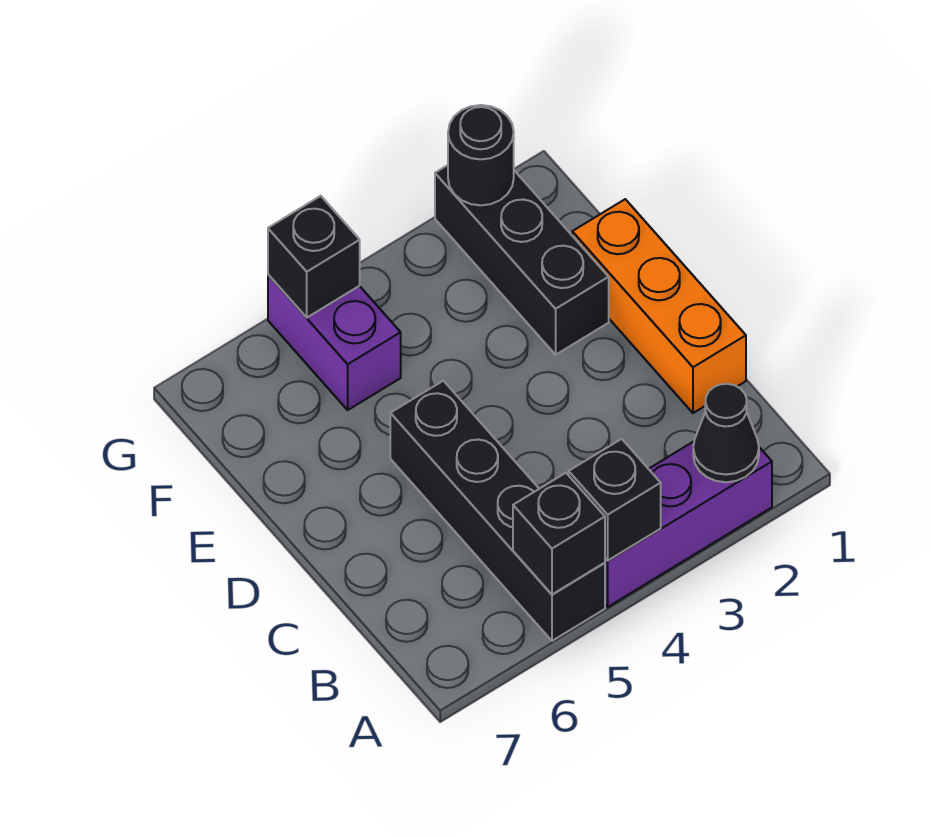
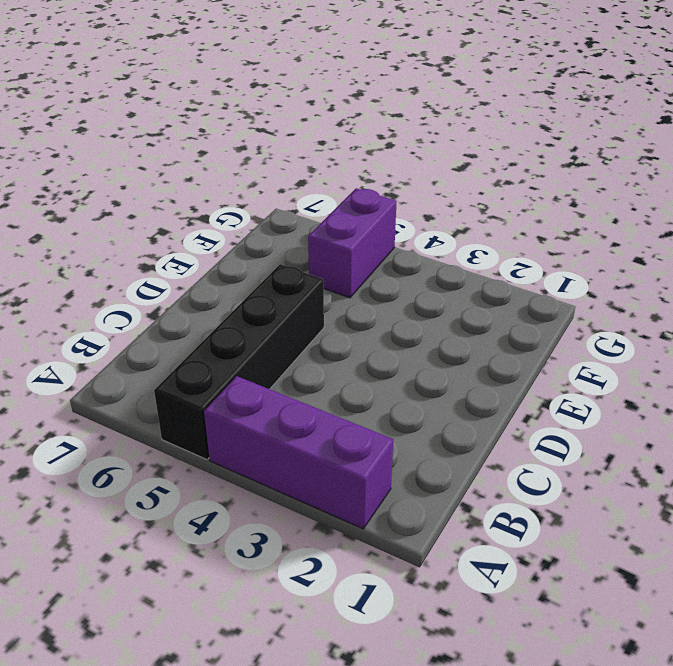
none -> orange 1x3 brick [572,199,746,413]
none -> black 1x3 brick [435,165,609,355]

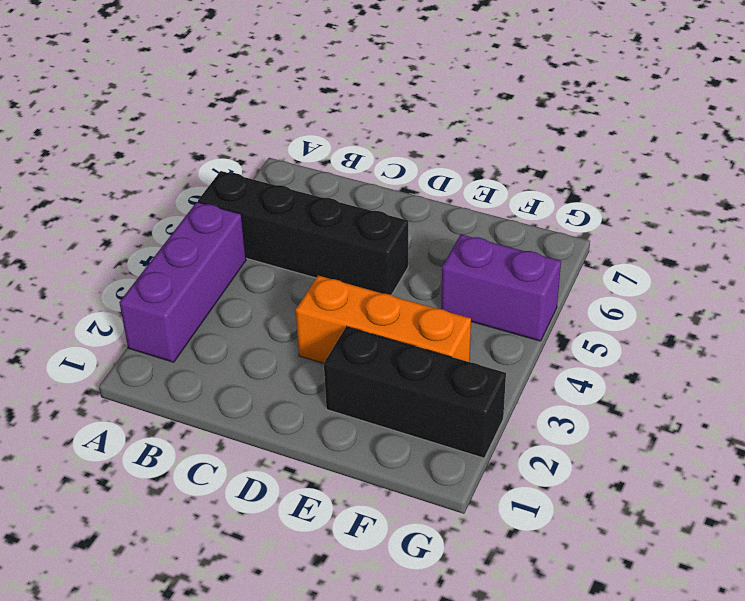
orange 1x3 brick [296,275,471,363] -> orange 1x3 brick moved to [572,199,746,413]
none -> black 1x1 cone [693,384,759,482]
none -> black 1x1 brick [569,439,661,561]

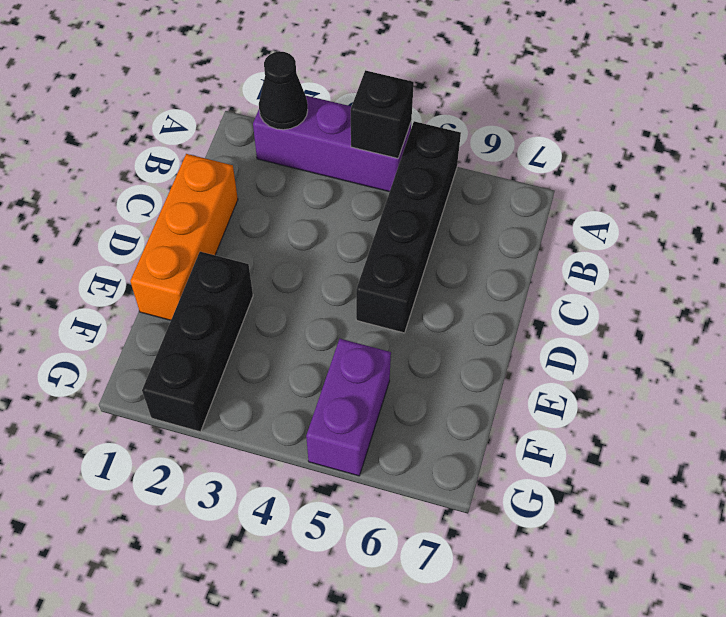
none -> black 1x1 brick [513,473,605,594]
none -> black 1x1 round brick [448,105,514,205]

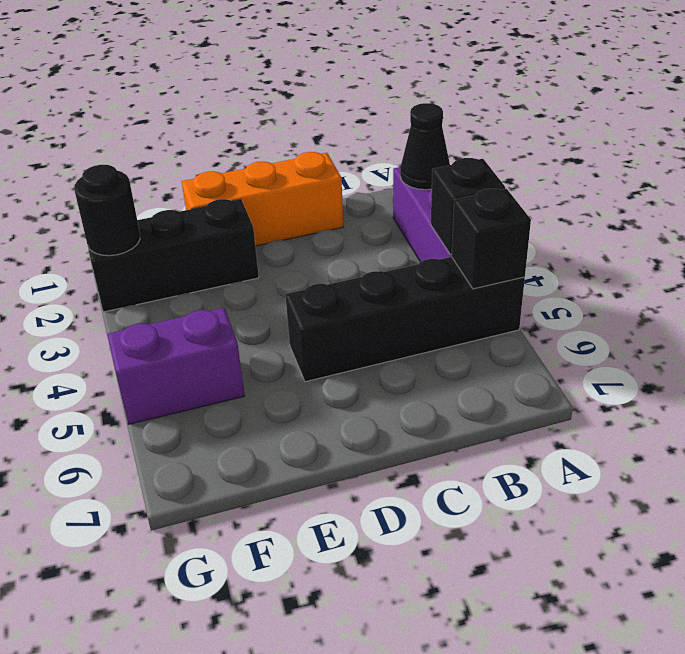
none -> black 1x1 brick [268,196,360,318]

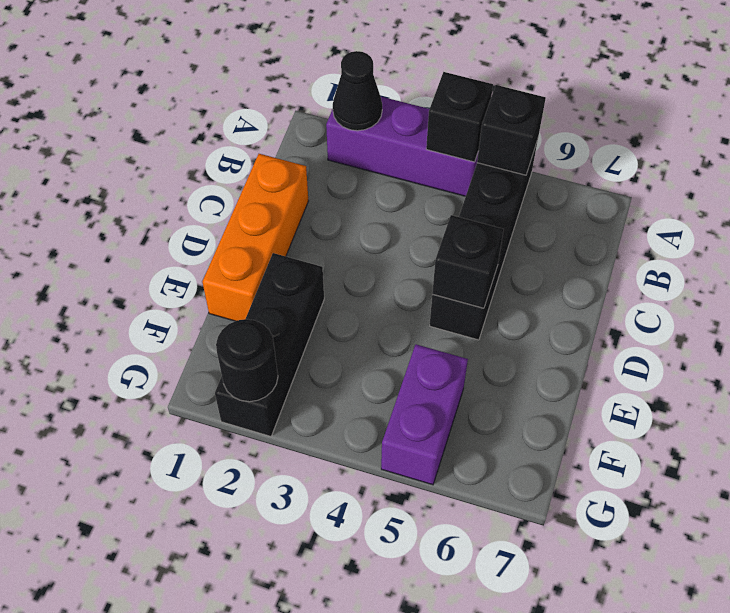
black 1x1 brick [432,215,504,308] -> black 1x1 brick moved to [268,196,360,318]

